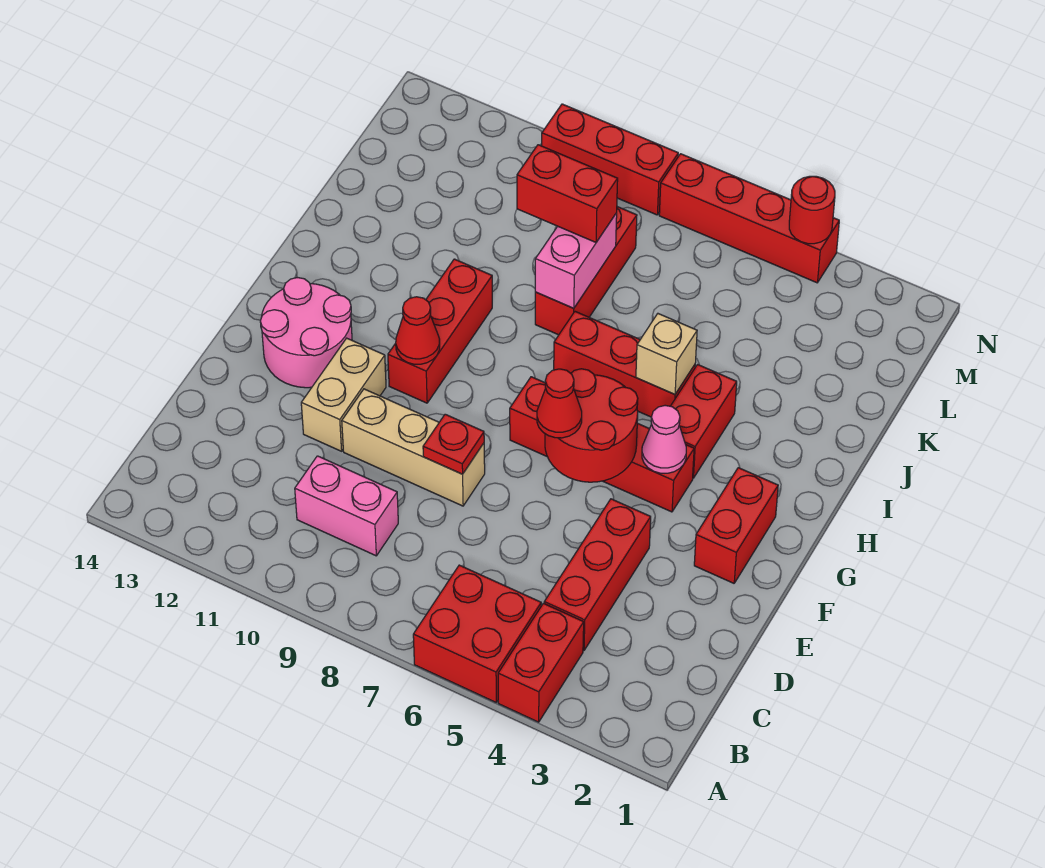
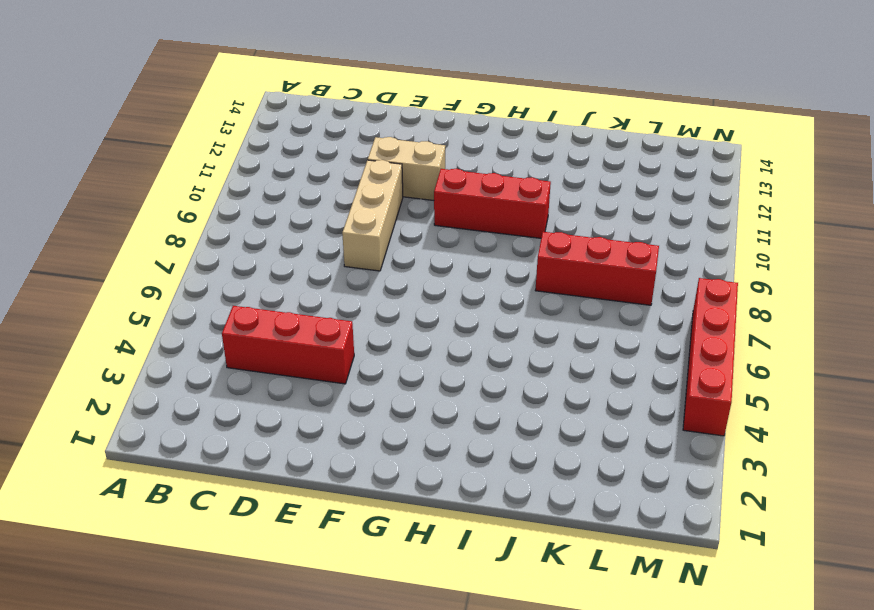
none -> red 1x2 brick [498,603,584,722]
none -> red 2x2 brick [413,565,541,702]
none -> pink 1x2 brick [295,456,398,556]

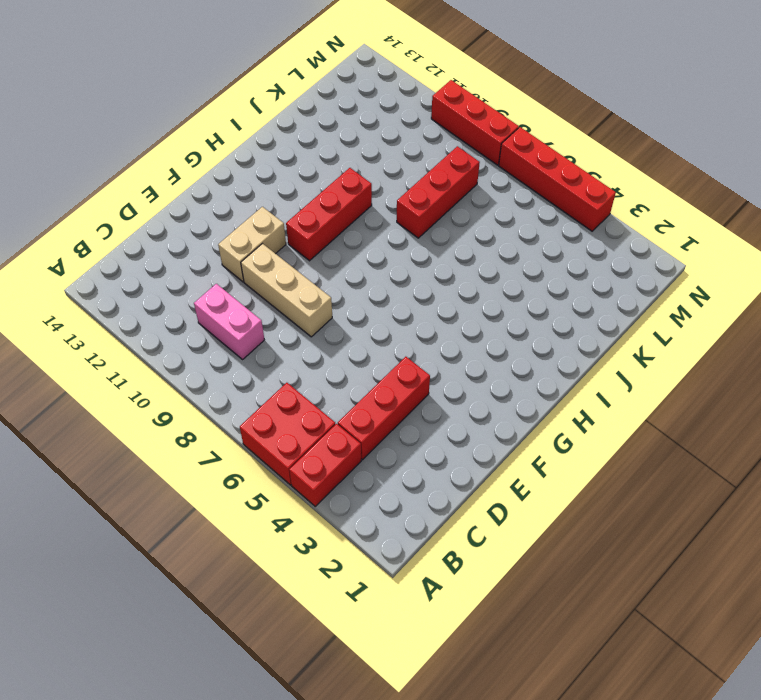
none -> red 1x2 brick [694,468,778,583]
none -> pink 2x2 round brick [260,277,352,388]
none -> red 1x4 brick [510,377,694,512]

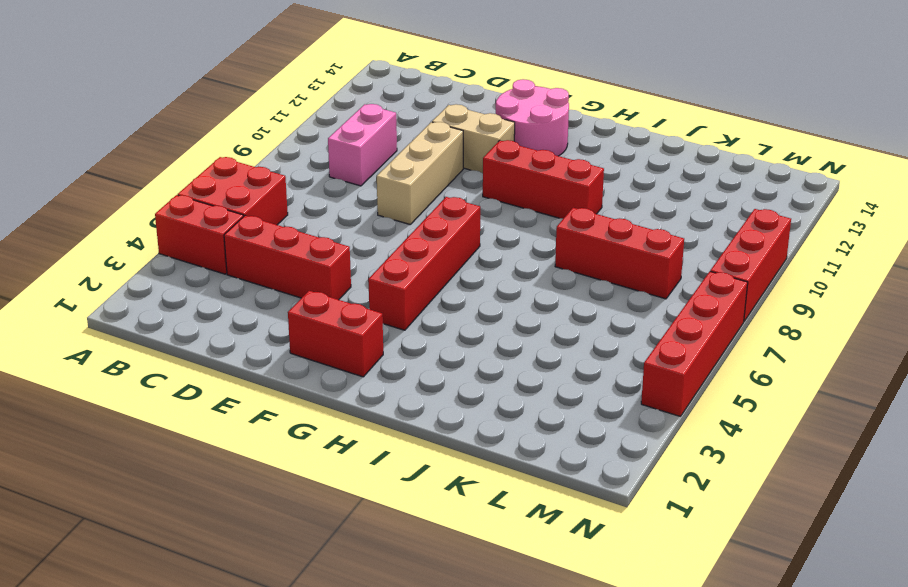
none -> red 1x2 brick [671,365,737,478]
none -> red 1x3 brick [554,312,695,417]
none -> red 1x1 plate [423,414,484,474]

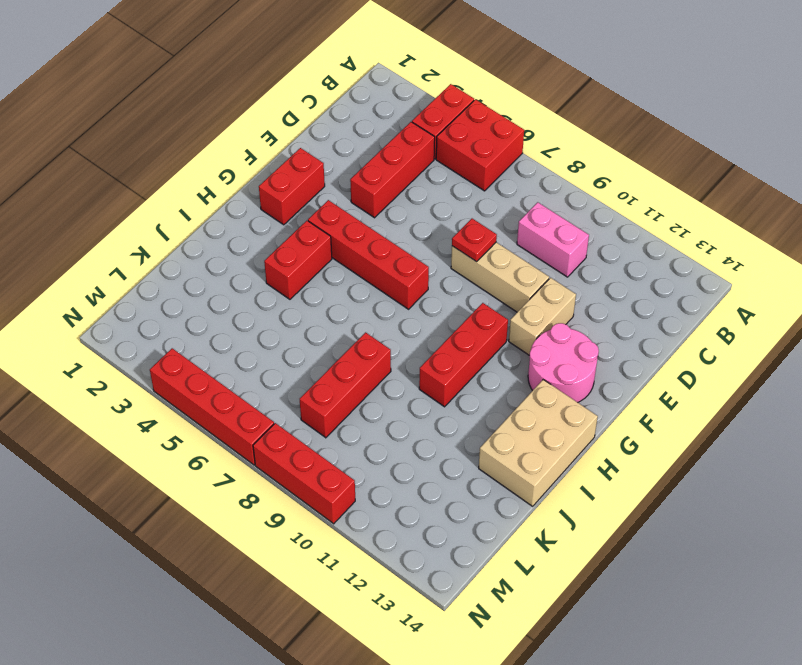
tan 2x3 brick [479,380,598,506] -> none
none -> red 1x3 brick [554,312,695,417]
none -> red 2x2 round brick [545,369,638,482]
none -> pink 1x1 cone [642,405,686,473]

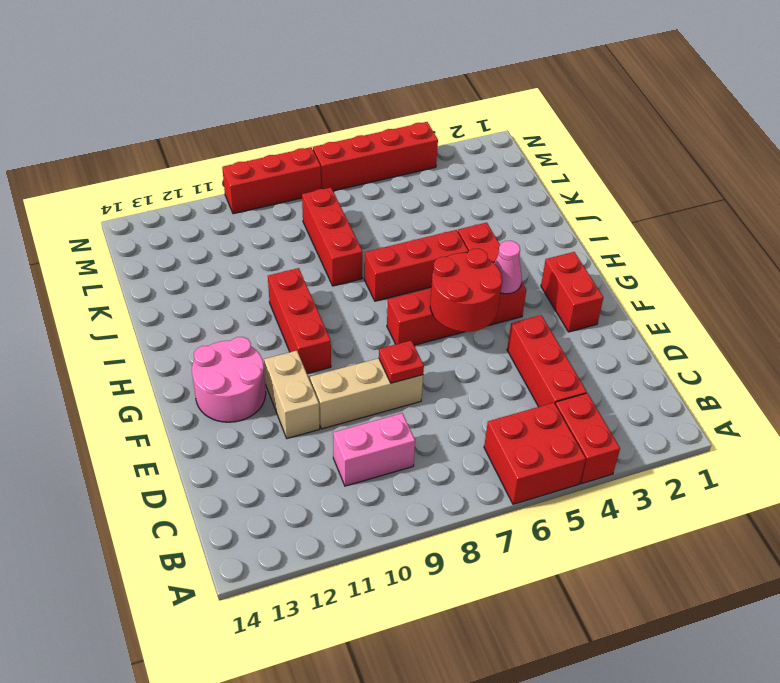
none -> red 1x1 cone [396,297,440,364]
none -> tan 1x1 brick [636,314,697,394]
none -> pink 1x2 brick [535,213,617,308]

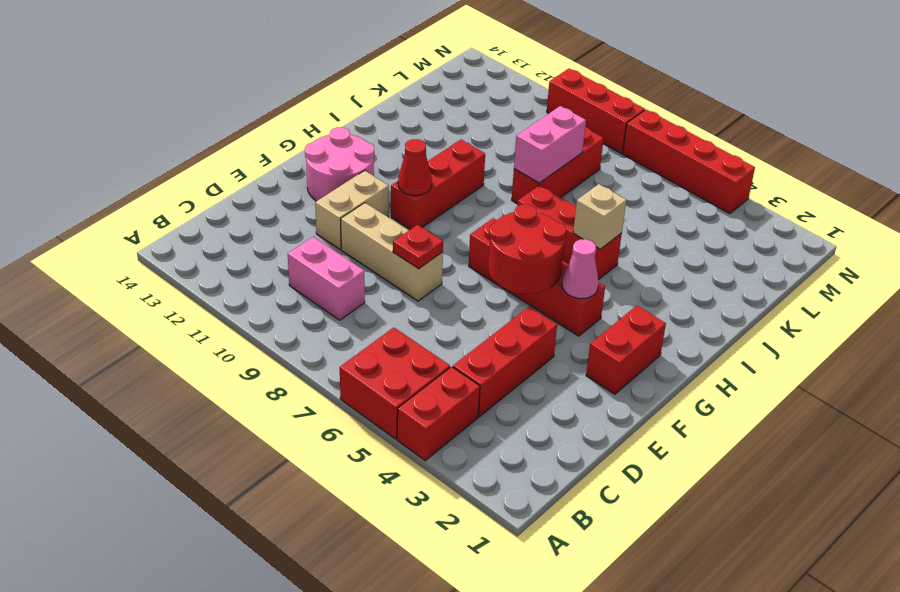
none -> red 1x2 brick [671,365,737,478]
none -> red 1x1 round brick [789,176,835,244]
none -> red 1x1 cone [537,369,582,438]

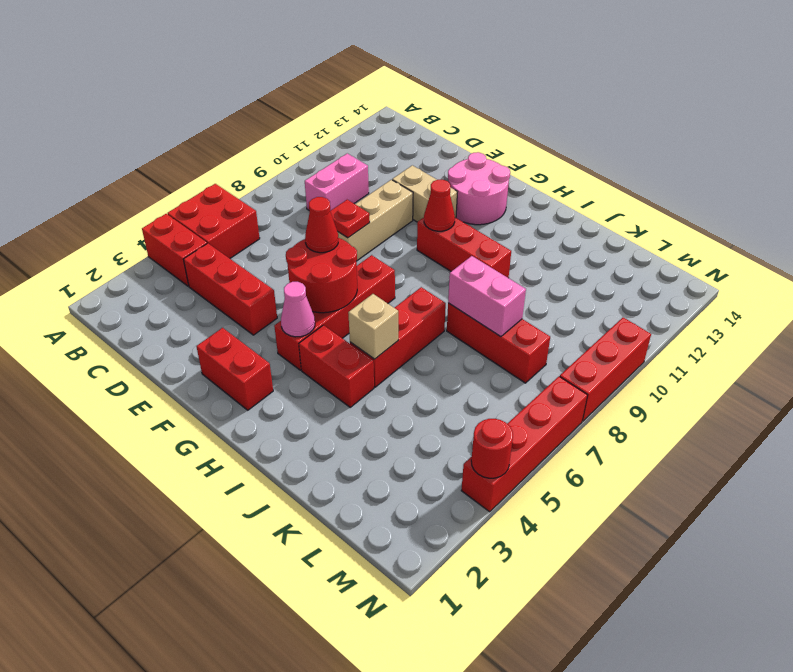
none -> red 1x2 brick [517,145,618,242]

